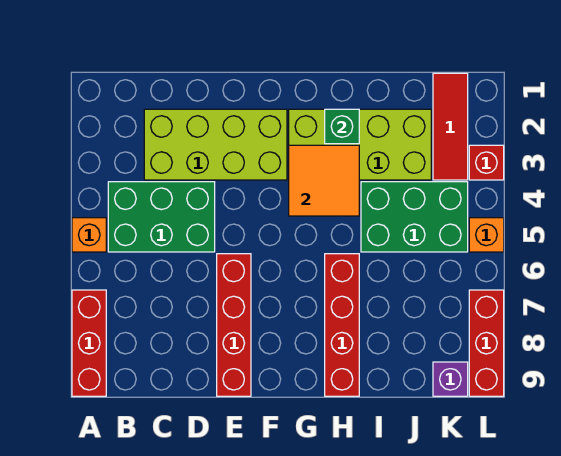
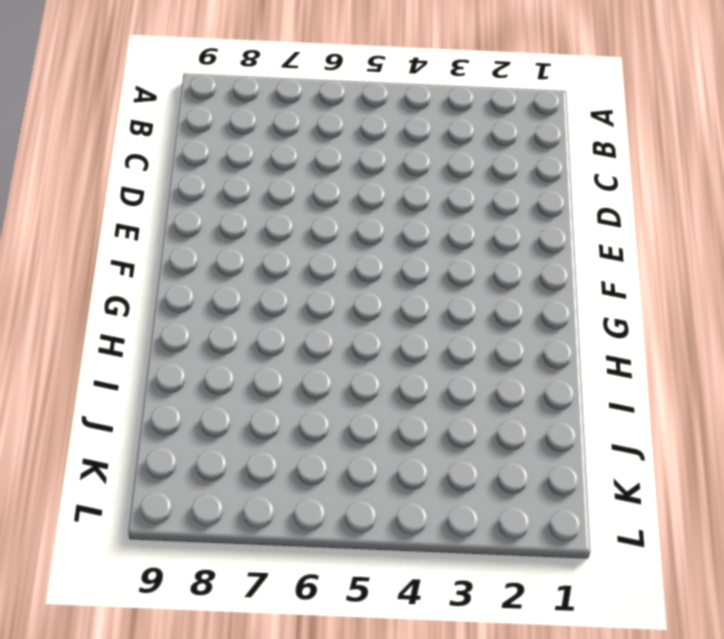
none -> orange 1x1 brick [72,218,106,252]
none -> red 1x3 brick [72,290,106,396]
none -> green 2x3 brick [108,182,215,252]

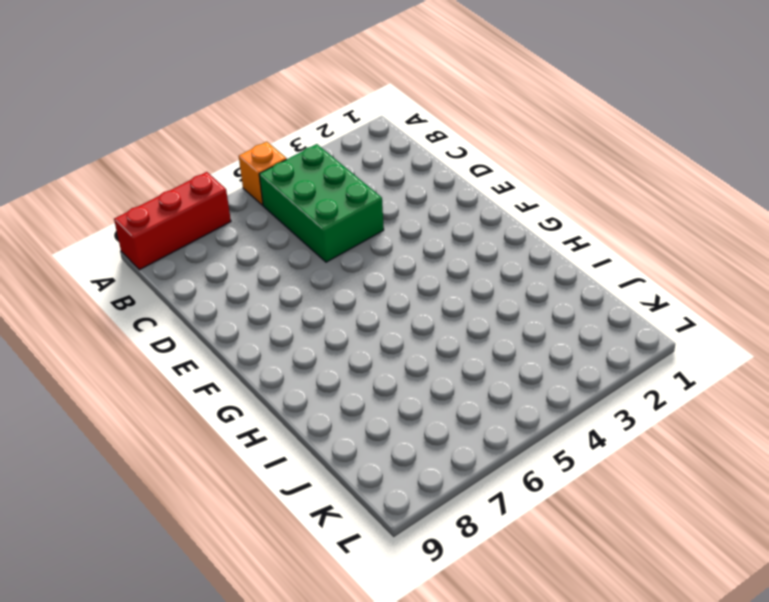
none -> lime 2x4 brick [144,109,287,180]
none -> red 1x4 brick [217,254,251,396]
none -> lime 2x4 brick [289,109,431,180]

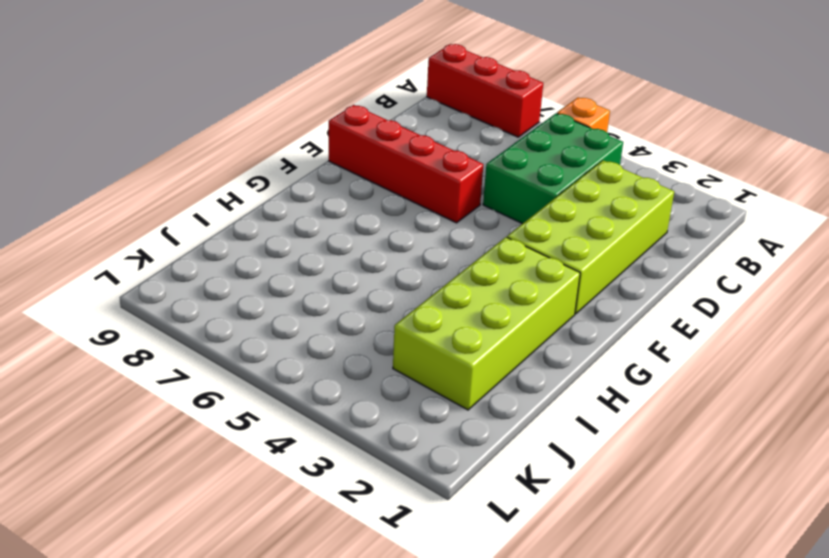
none -> red 1x4 brick [325,254,359,396]
none -> green 2x3 brick [361,182,468,252]
none -> red 1x3 tile [433,73,468,180]

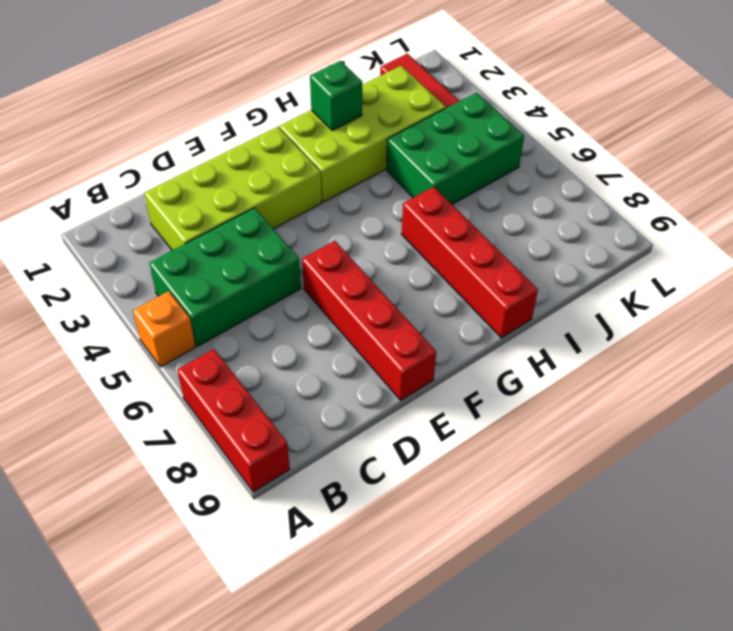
none -> purple 1x1 brick [433,362,468,396]
none -> red 1x1 brick [469,145,504,180]
none -> orange 1x1 brick [469,218,504,252]

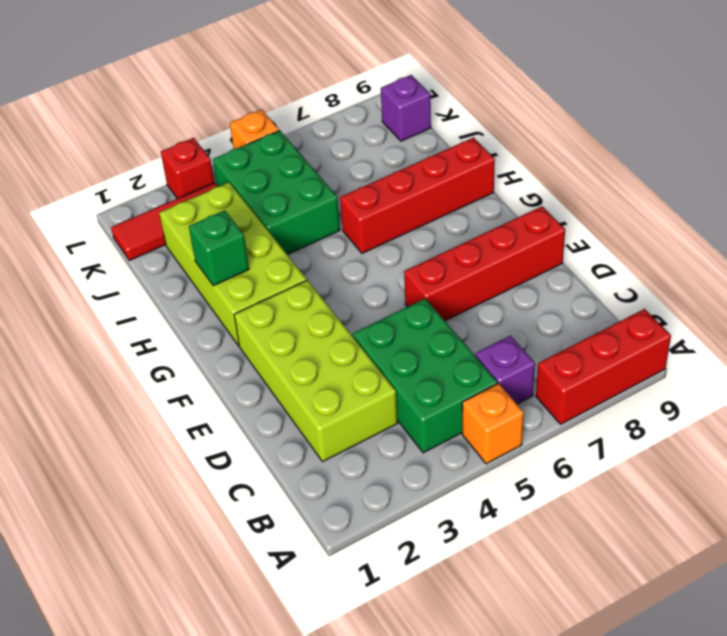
purple 1x1 brick [475,336,535,404] -> none
none -> red 1x3 brick [469,290,504,396]
none -> orange 2x2 tile [289,145,359,216]

